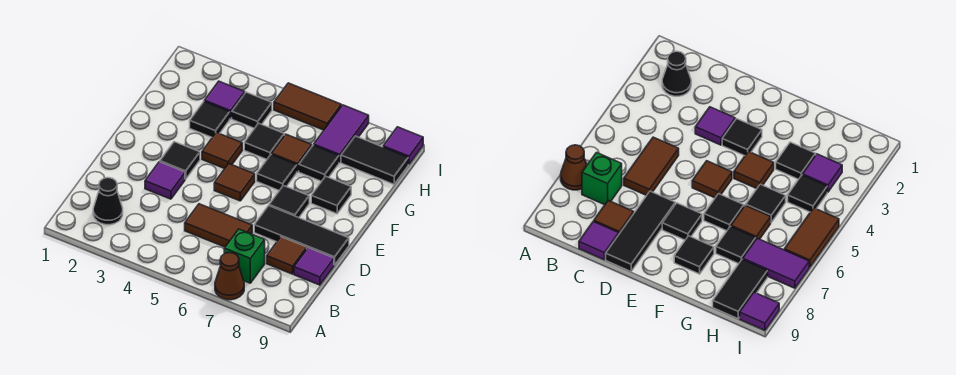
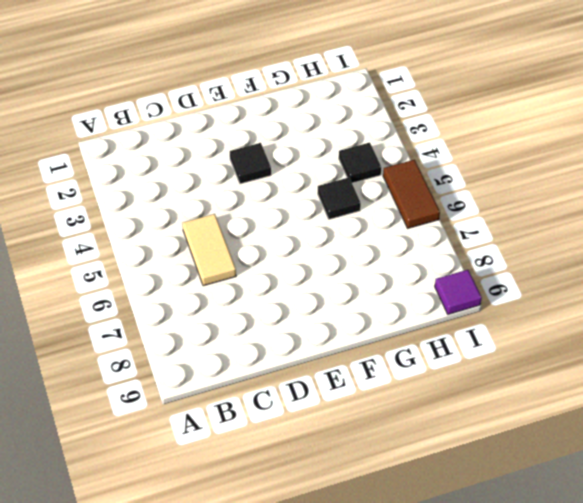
tan 1x2 tile [182,214,236,286] -> brown 1x2 tile [185,204,252,247]
none -> brown 1x1 cone [215,253,244,300]
none -> black 1x1 cone [93,178,123,225]
none -> green 1x1 brick [224,229,265,283]

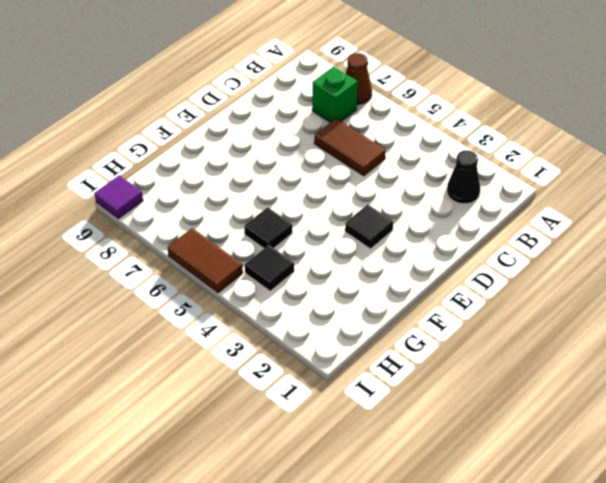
none -> brown 1x1 tile [267,237,307,274]
none -> purple 1x1 tile [294,248,334,285]
none -> purple 1x1 tile [145,162,185,199]

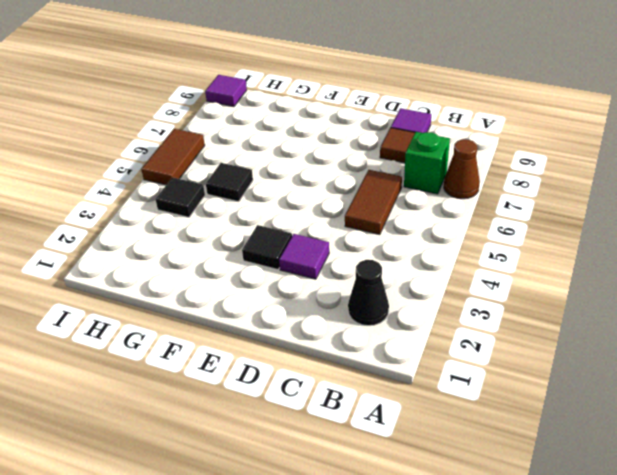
none -> black 1x3 tile [254,206,349,265]
none -> brown 1x1 tile [214,164,255,201]
none -> black 1x1 tile [269,185,309,218]

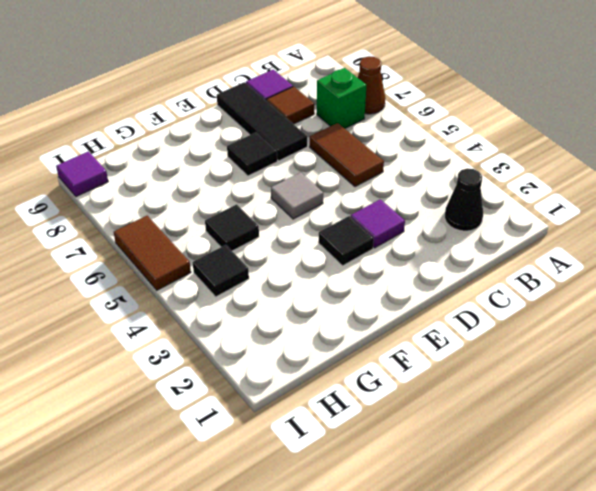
grey 1x1 tile [271,172,323,219] -> brown 1x1 tile [214,164,255,201]
none -> brown 1x1 tile [202,132,242,169]
none -> black 1x1 tile [257,154,297,190]
none -> black 1x1 tile [311,176,351,214]

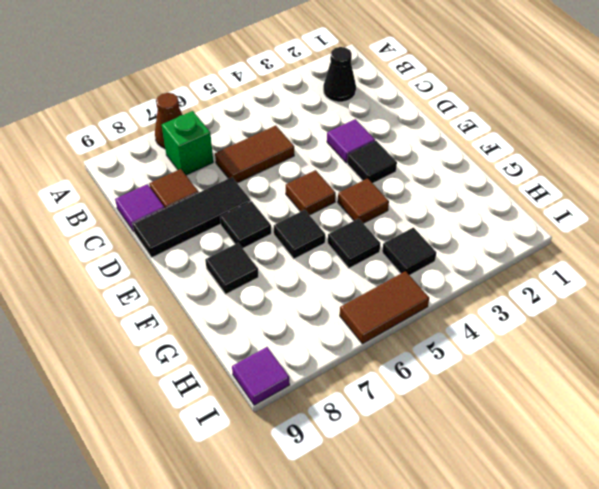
none -> black 1x1 tile [190,102,230,137]
none -> brown 1x1 tile [272,134,312,172]
none -> black 1x1 tile [299,145,339,181]

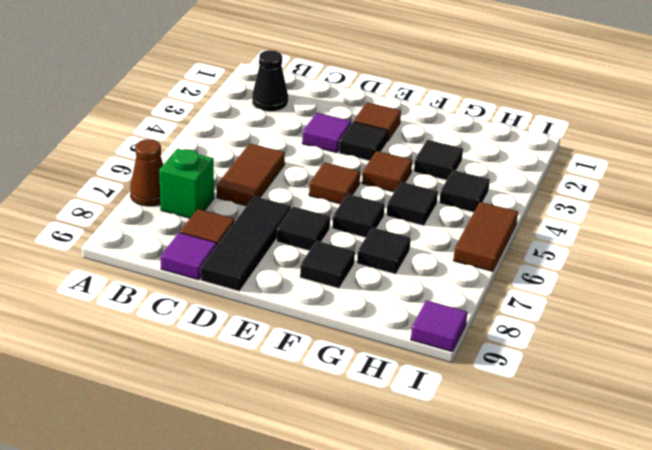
brown 1x1 tile [354,102,401,141] -> brown 1x1 tile moved to [272,134,312,172]
none -> purple 1x1 tile [204,81,245,118]
none -> purple 1x2 tile [314,105,369,162]
none -> black 1x2 tile [341,136,408,184]

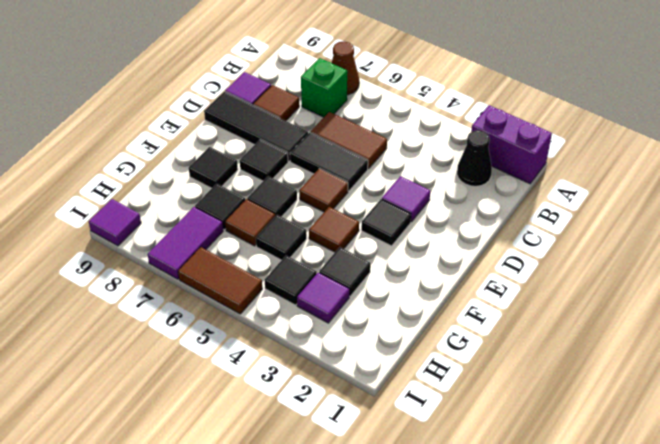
purple 1x2 brick [471,105,552,184] -> none
black 1x2 tile [290,133,368,191] -> black 1x2 tile moved to [341,136,408,184]

